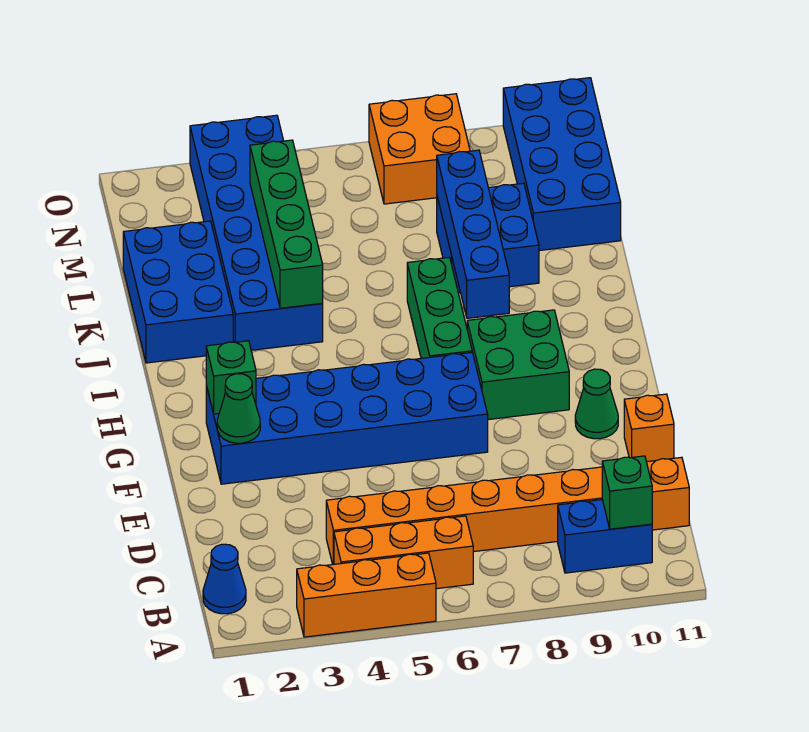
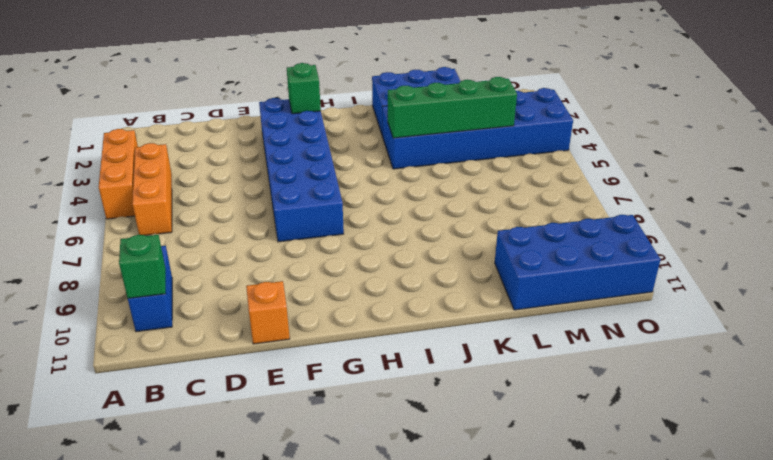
none -> blue 1x1 cone [203,544,246,614]
none -> orange 1x8 brick [326,457,689,564]
none -> green 1x1 cone [575,369,618,439]

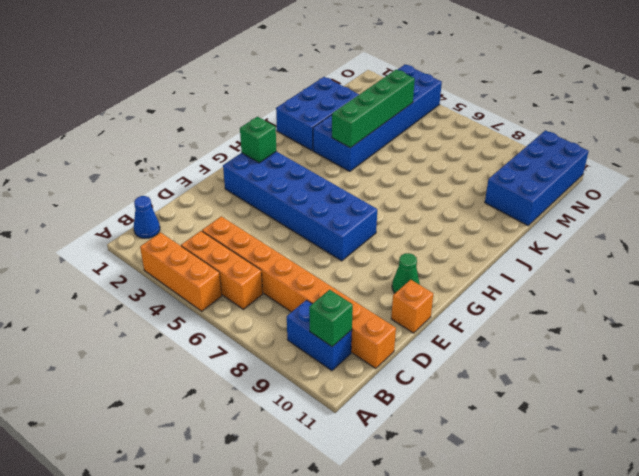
none -> green 2x2 brick [467,310,569,420]
none -> green 1x3 brick [407,257,472,358]
none -> blue 2x2 brick [437,183,539,293]

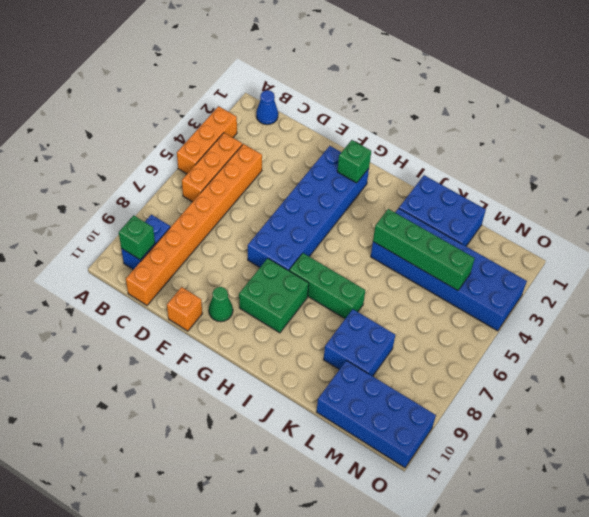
none -> orange 2x2 brick [369,94,470,204]
none -> green 1x1 cone [217,374,260,443]
none -> blue 1x4 brick [437,150,509,318]

